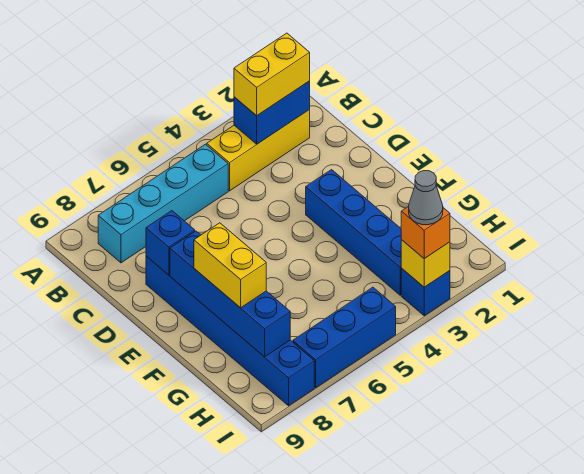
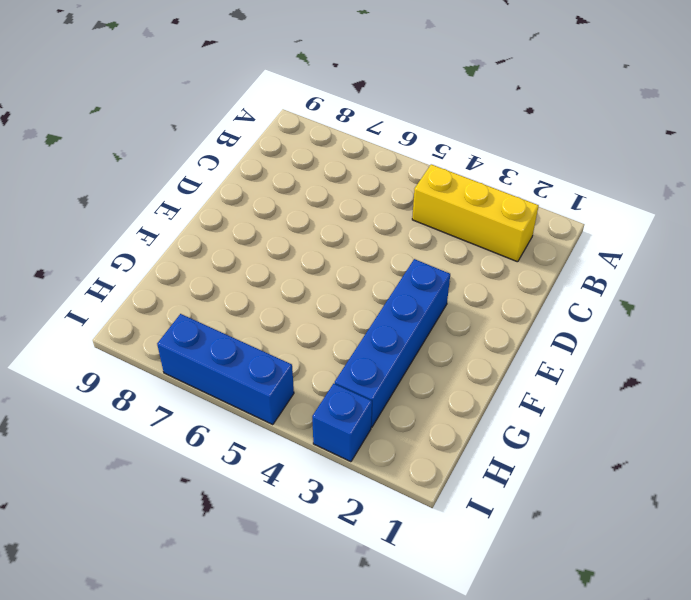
none -> cyan 1x4 brick [98,144,228,263]
none -> blue 1x6 brick [146,256,314,406]
none -> blue 1x2 brick [234,81,310,144]

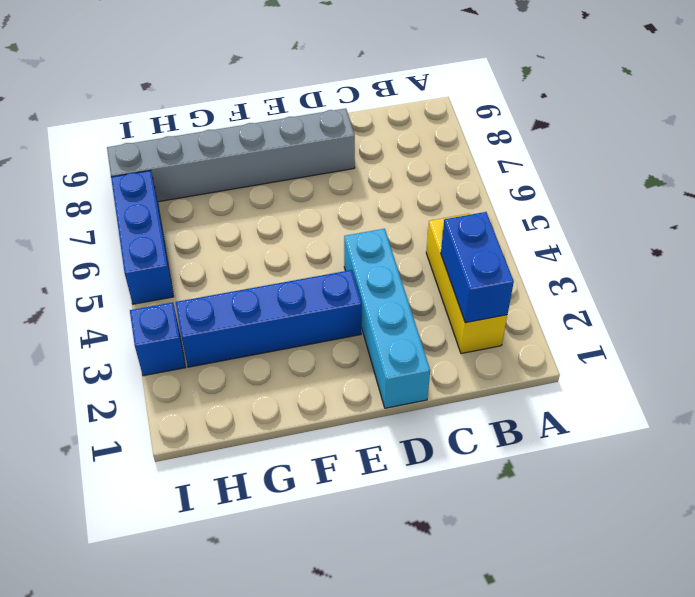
cyan 1x4 brick [344,229,430,408] -> cyan 1x4 brick moved to [98,144,228,263]
grey 1x6 brick [107,108,355,202] -> blue 1x6 brick [146,256,314,406]
none -> blue 1x1 brick [146,211,195,275]
none -> blue 1x4 brick [170,231,290,357]
none -> yellow 1x1 brick [401,240,450,287]

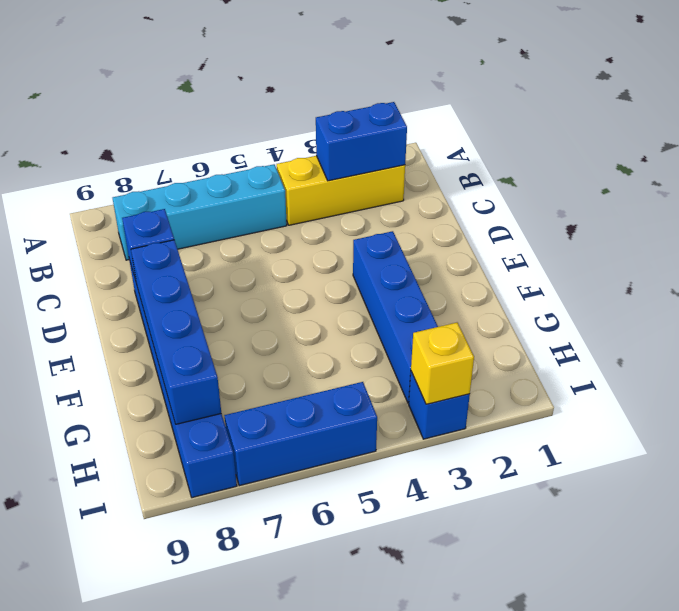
none -> yellow 1x2 brick [234,33,310,116]
none -> yellow 1x2 brick [194,223,266,308]
none -> orange 1x1 brick [401,206,450,259]

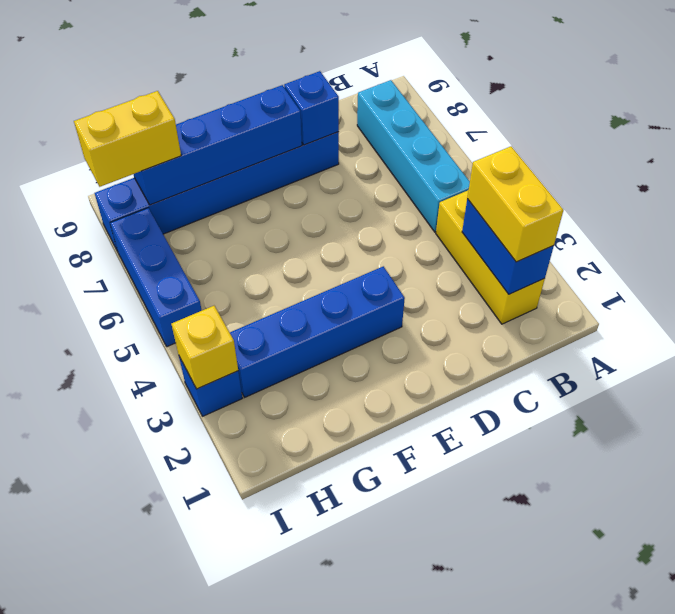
yellow 1x2 brick [74,91,181,187] -> yellow 1x2 brick moved to [194,223,266,308]
none -> orange 1x1 brick [401,206,450,259]
none -> grey 1x1 cone [409,171,443,225]

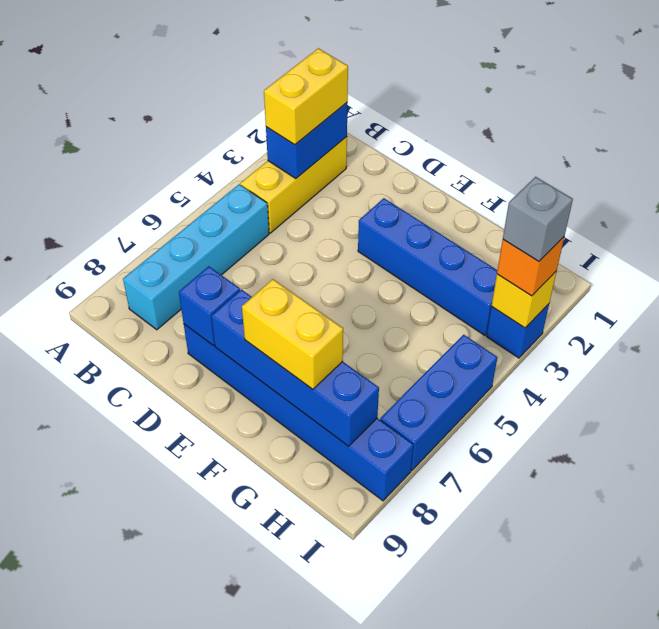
grey 1x1 brick [503,177,573,261] -> grey 1x1 cone [409,171,443,225]

